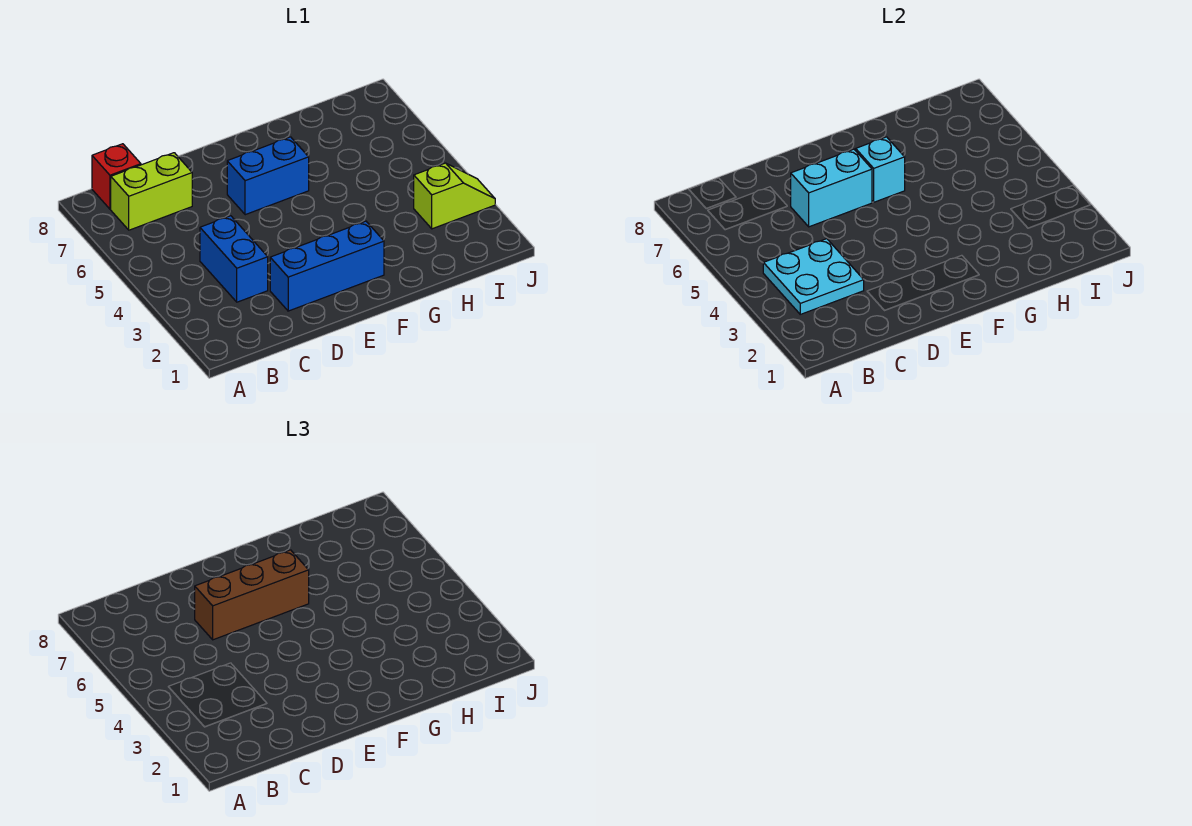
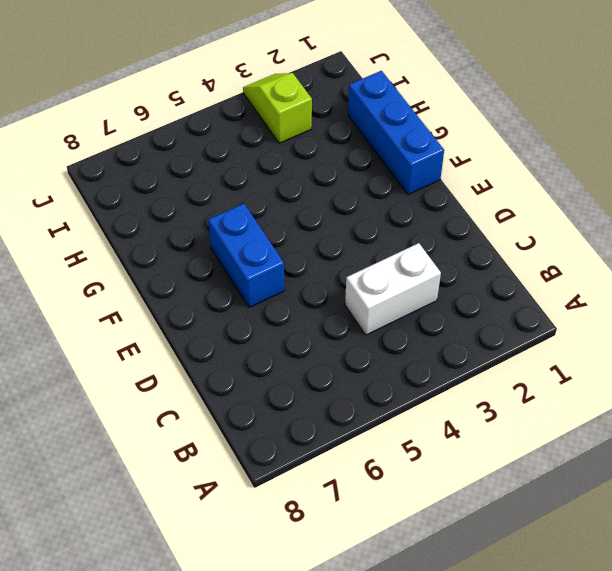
white 1x2 brick [345,243,441,335] -> blue 1x2 brick [200,216,268,302]
blue 1x3 brick [348,71,444,195] -> blue 1x3 brick moved to [270,221,384,311]
none -> lime 1x2 brick [111,153,192,230]
none -> red 1x1 brick [92,144,141,209]

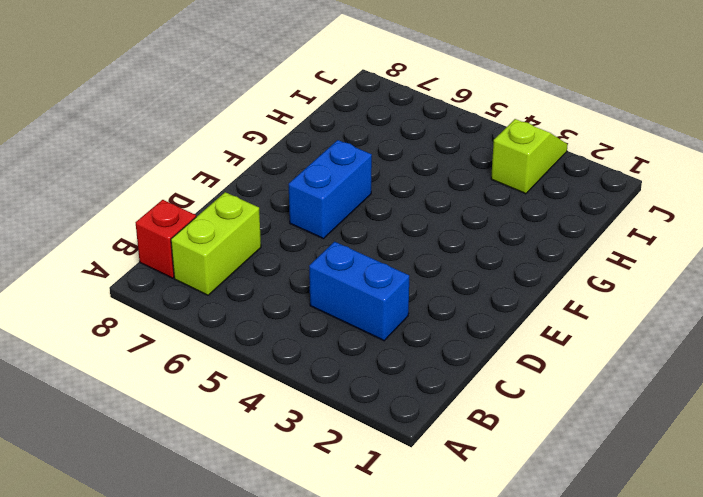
none -> blue 1x3 brick [270,221,384,311]
none -> cyan 2x2 plate [763,239,864,314]

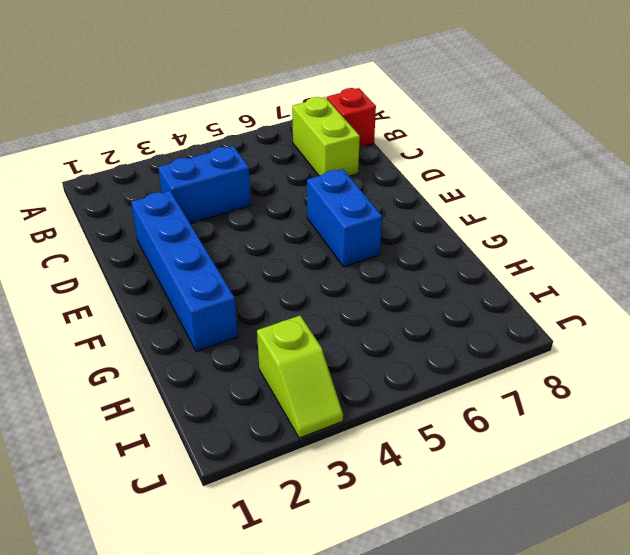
blue 1x4 brick [131,191,238,351] -> blue 1x3 brick [270,221,384,311]
none -> cyan 2x2 plate [763,239,864,314]
none -> cyan 1x2 brick [791,149,872,227]

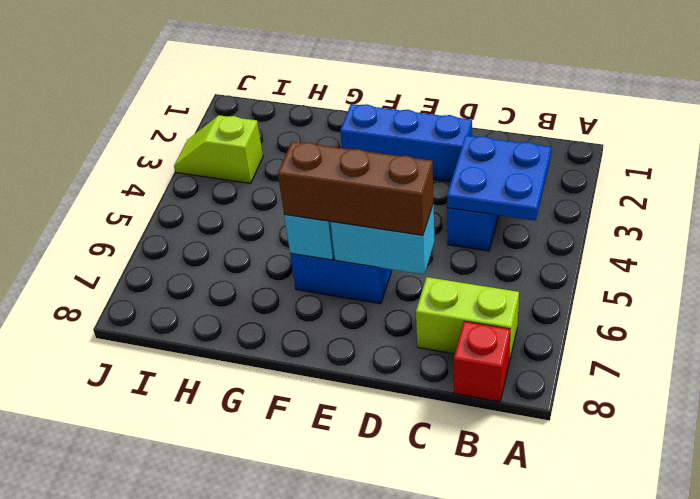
blue 2x2 plate [447,136,551,221] -> cyan 2x2 plate [763,239,864,314]

